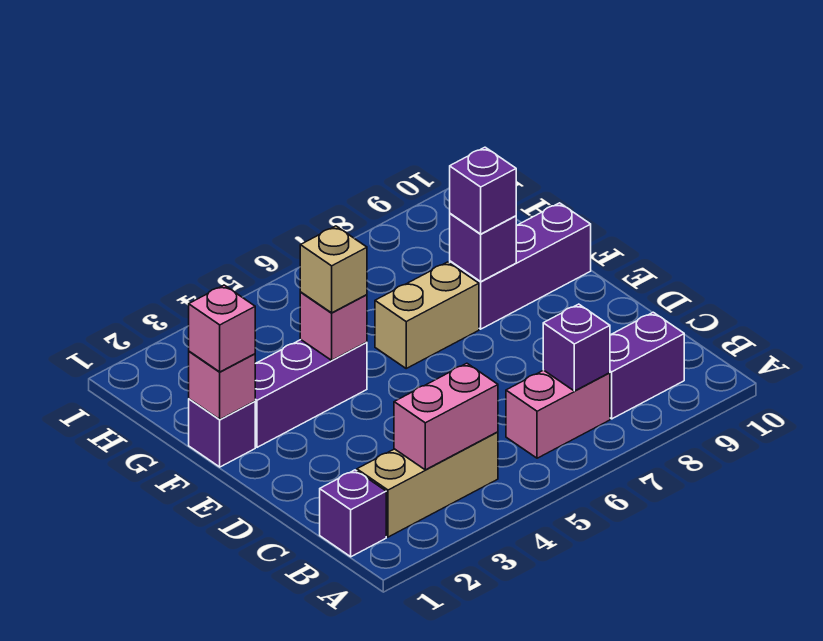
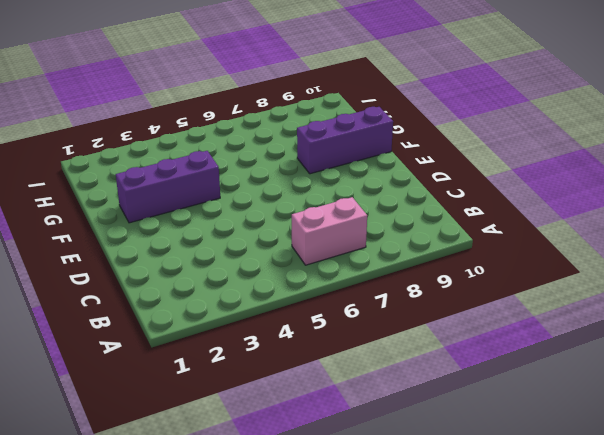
none -> purple 1x1 brick [320,470,386,557]
none -> tan 1x3 brick [357,432,498,537]
none -> purple 1x2 brick [610,312,684,419]

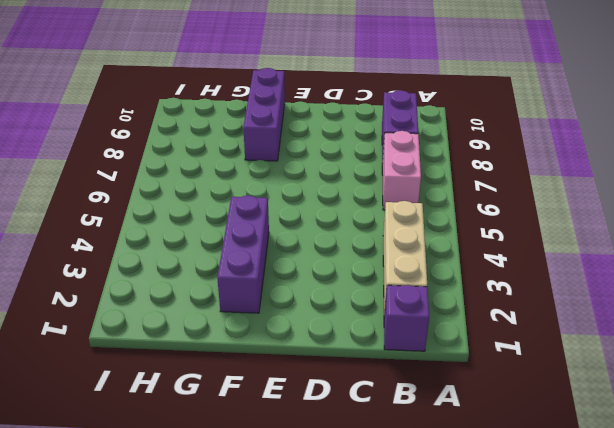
none -> purple 1x1 brick [189,399,255,467]
none -> tan 1x2 brick [375,262,479,368]
none -> pink 1x2 brick [394,363,498,470]

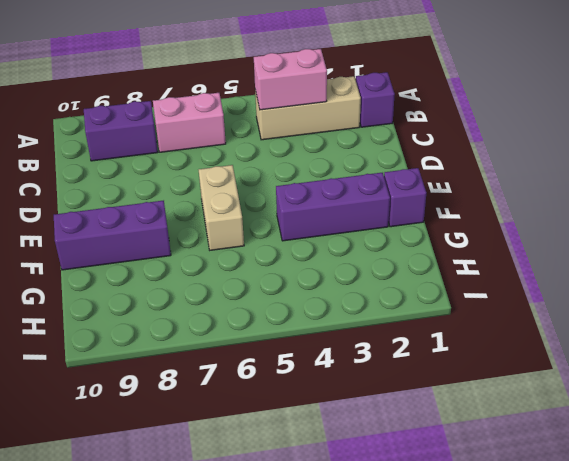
tan 1x2 brick [199,165,244,250] -> tan 1x2 brick turned to [375,262,479,368]
none -> purple 1x1 brick [543,304,610,391]
none -> pink 1x1 brick [189,351,255,420]
none -> pink 1x1 brick [300,292,367,360]

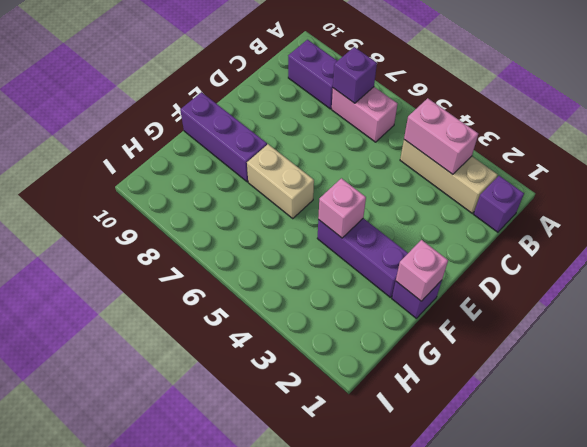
none -> purple 1x1 brick [450,214,516,281]
none -> pink 1x1 brick [189,285,255,372]
none -> tan 1x1 brick [300,226,367,313]

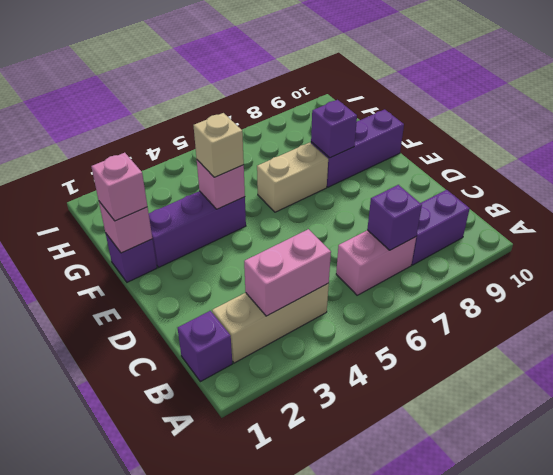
none -> purple 1x1 brick [450,147,516,234]

